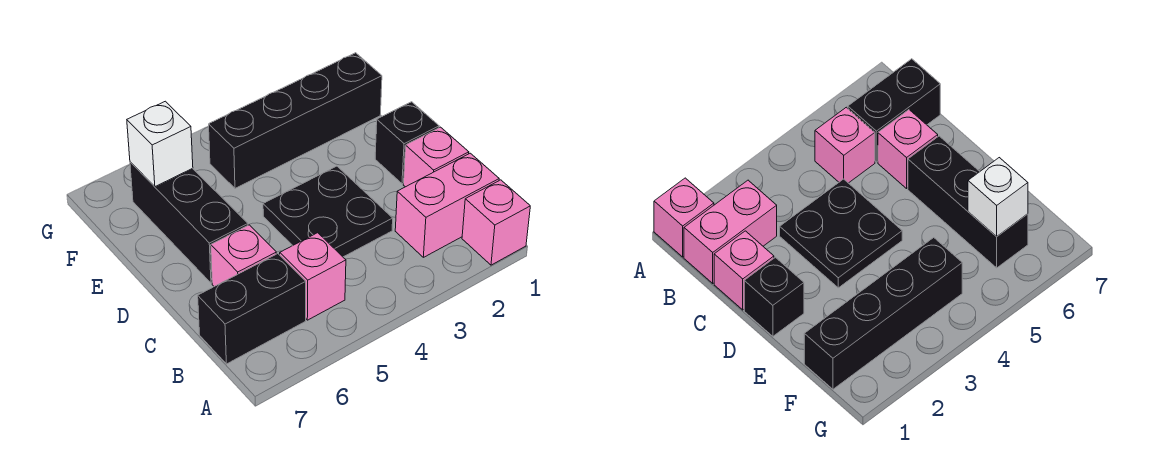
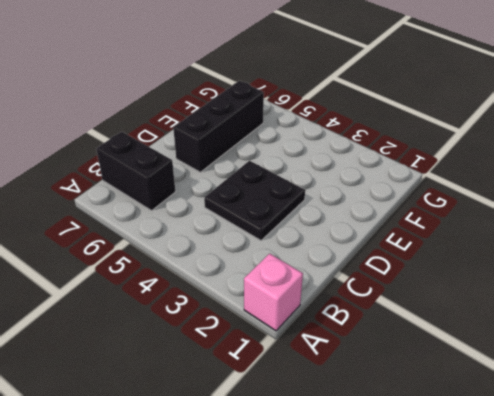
none -> pink 1x2 brick [395,153,499,257]
none -> pink 1x1 brick [280,233,346,320]

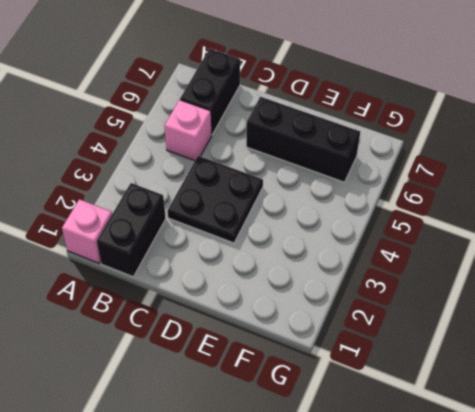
black 1x2 brick [97,183,166,277] -> pink 1x2 brick [395,153,499,257]
none -> pink 1x1 brick [403,127,469,187]
none -> pink 1x1 brick [211,225,276,286]

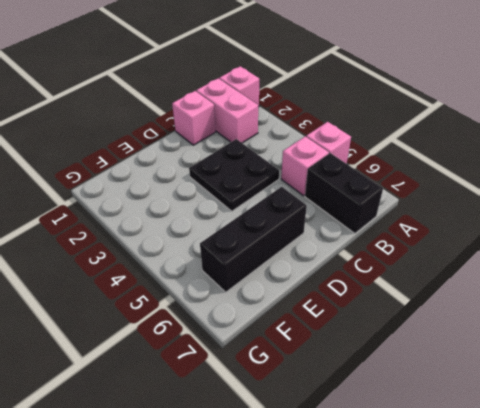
pink 1x1 brick [306,122,351,164] -> pink 1x1 brick moved to [211,225,276,286]
none -> black 1x1 brick [375,102,439,184]
none -> black 1x4 brick [209,53,382,188]

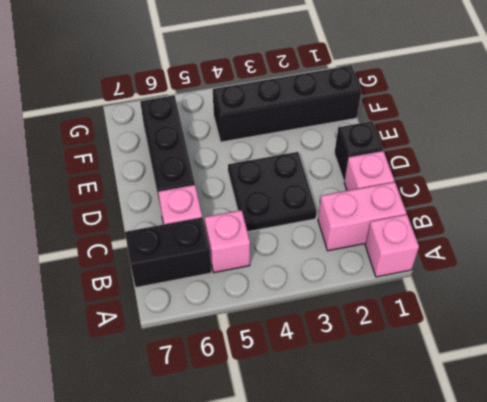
none -> white 1x1 brick [127,101,193,187]

